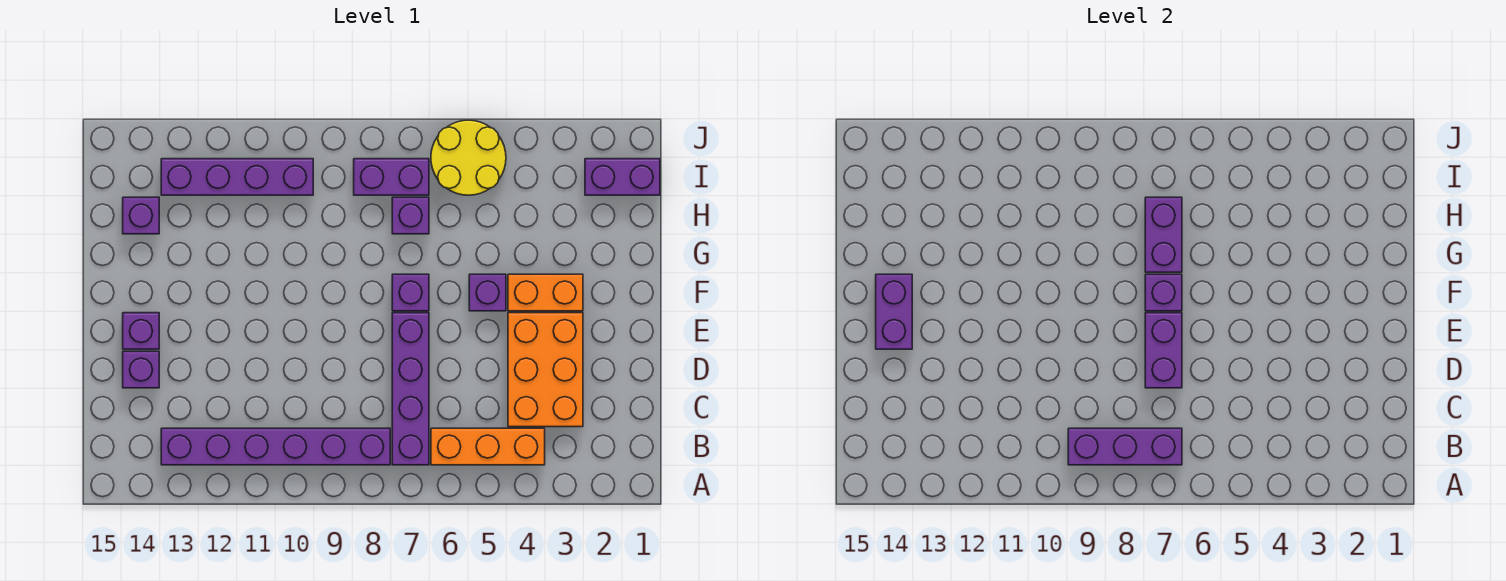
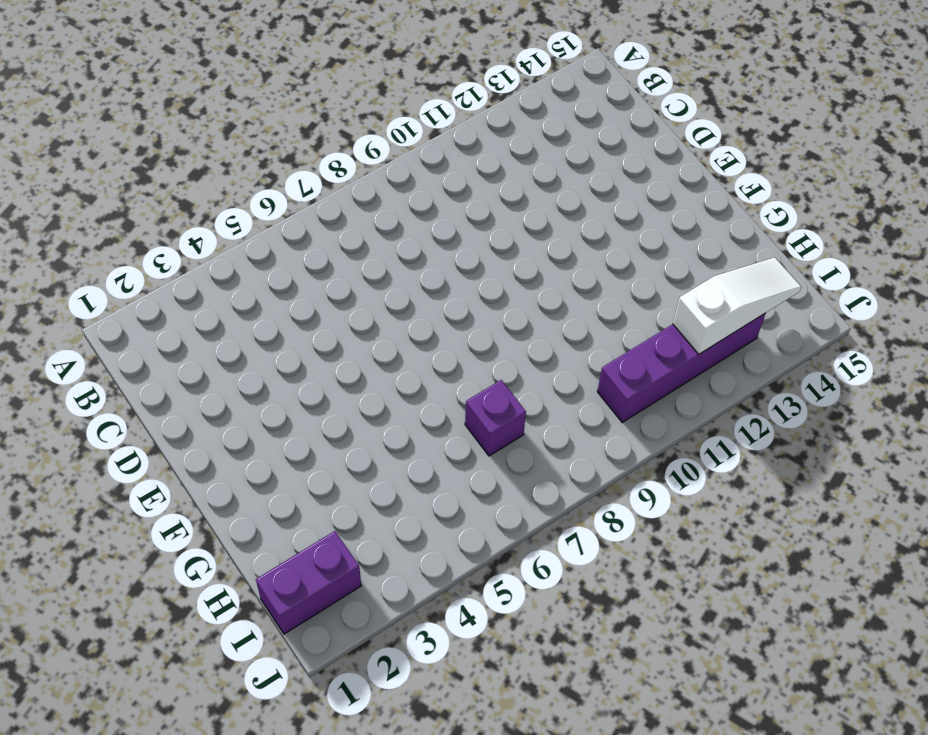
white 1x3 slope [673,258,801,354] -> none
none -> orange 1x3 brick [431,428,545,465]
none -> purple 1x4 brick [392,313,429,465]
none -> purple 1x6 brick [161,428,390,465]

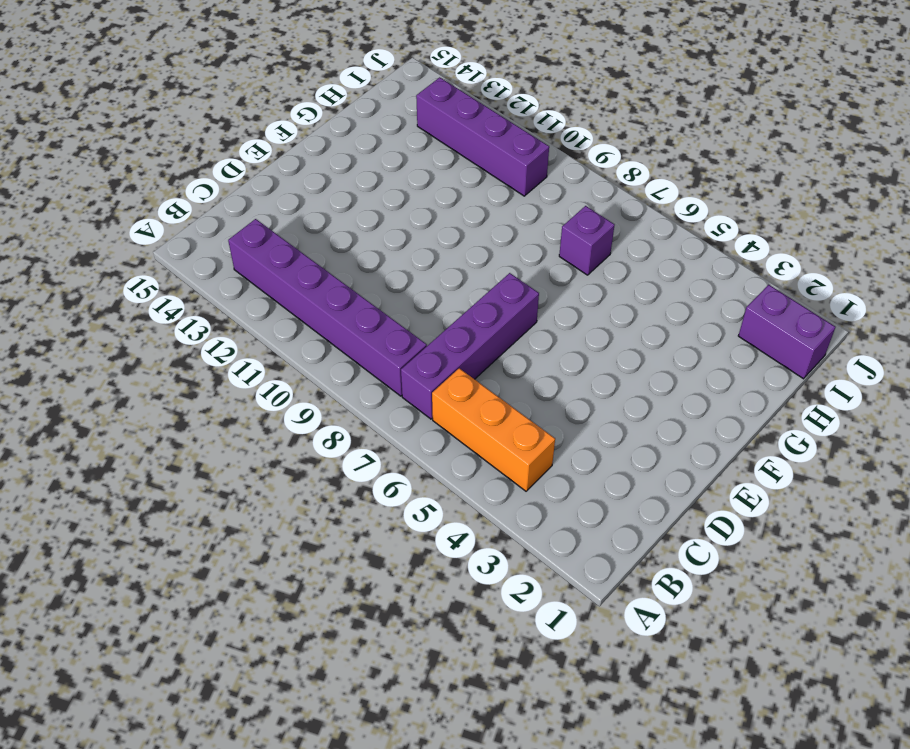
none -> orange 2x3 brick [508,313,583,427]
none -> purple 1x1 brick [123,351,159,388]
none -> purple 1x1 brick [123,313,159,349]

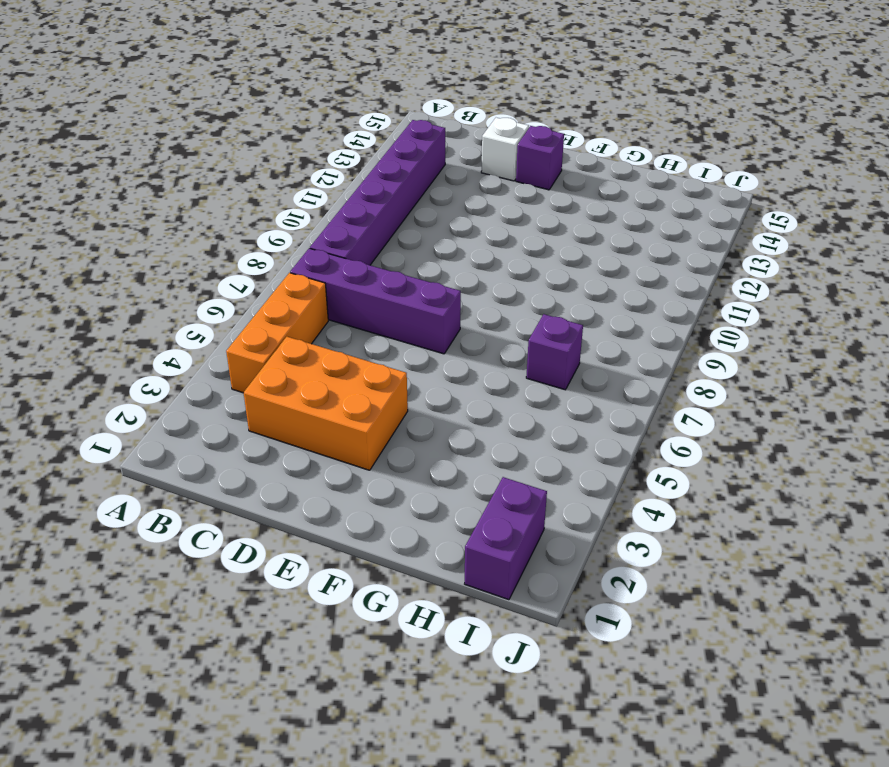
white 1x1 brick [481,118,529,181] -> purple 1x1 brick [123,351,159,388]
none -> orange 1x2 brick [508,274,583,311]
none -> purple 1x1 brick [469,274,506,311]
none -> purple 1x1 brick [392,274,429,311]

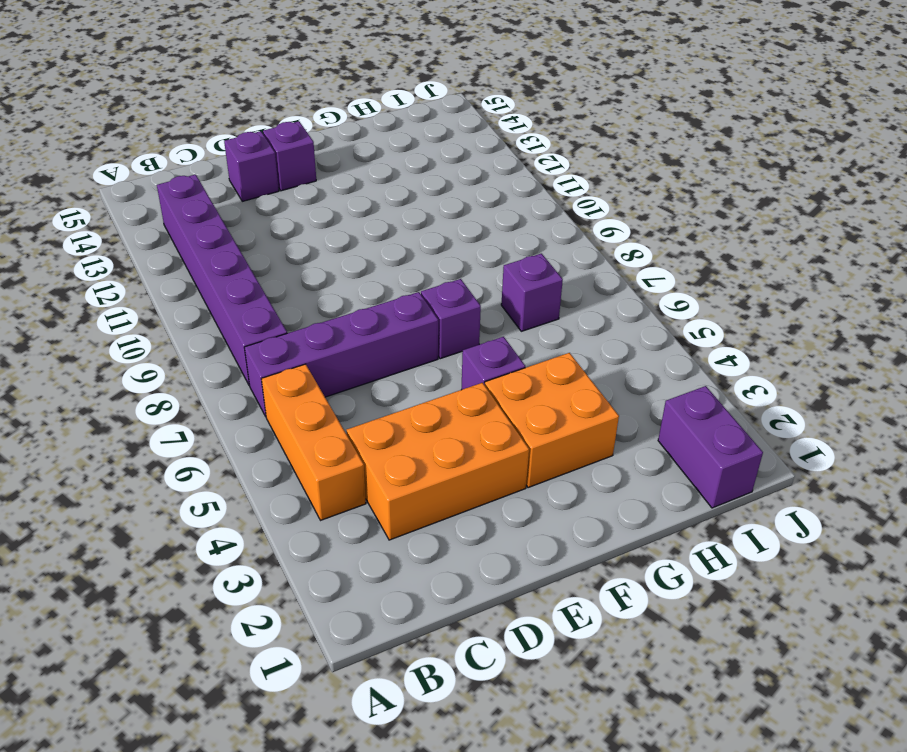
orange 2x2 brick [485,353,619,488] -> orange 1x2 brick [508,274,583,311]
none -> purple 1x1 brick [123,197,159,234]
none -> yellow 2x2 round brick [431,120,506,195]
none -> purple 1x2 brick [354,159,429,195]

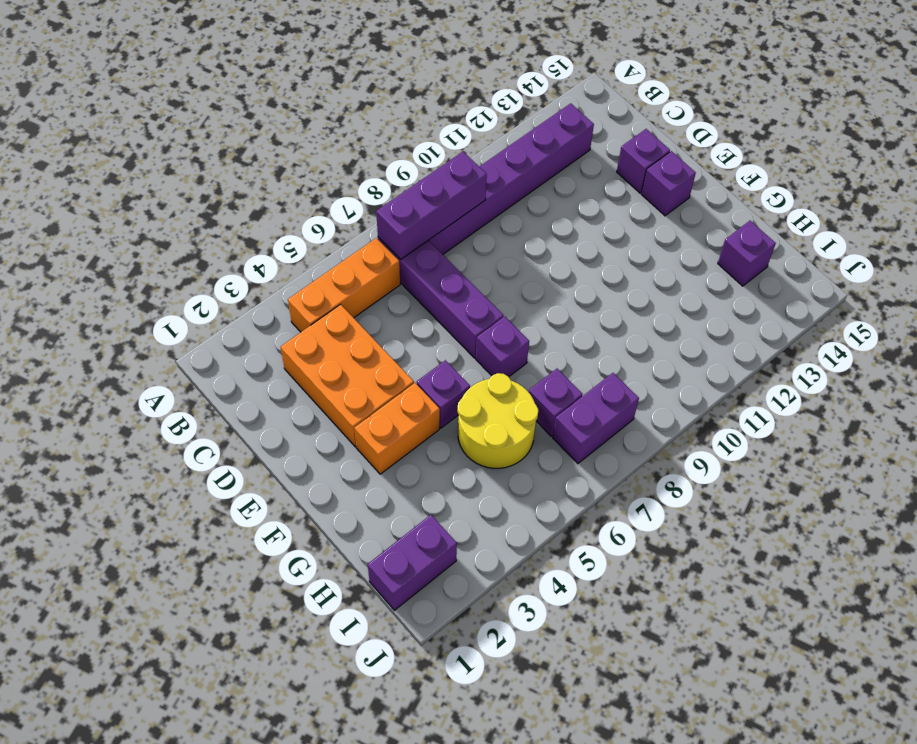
yellow 2x2 round brick [457,373,538,468] -> yellow 2x2 round brick moved to [431,120,506,195]
none -> purple 1x4 brick [161,159,313,195]
none -> purple 1x2 brick [1145,313,1182,388]
none -> purple 1x2 brick [876,274,912,349]

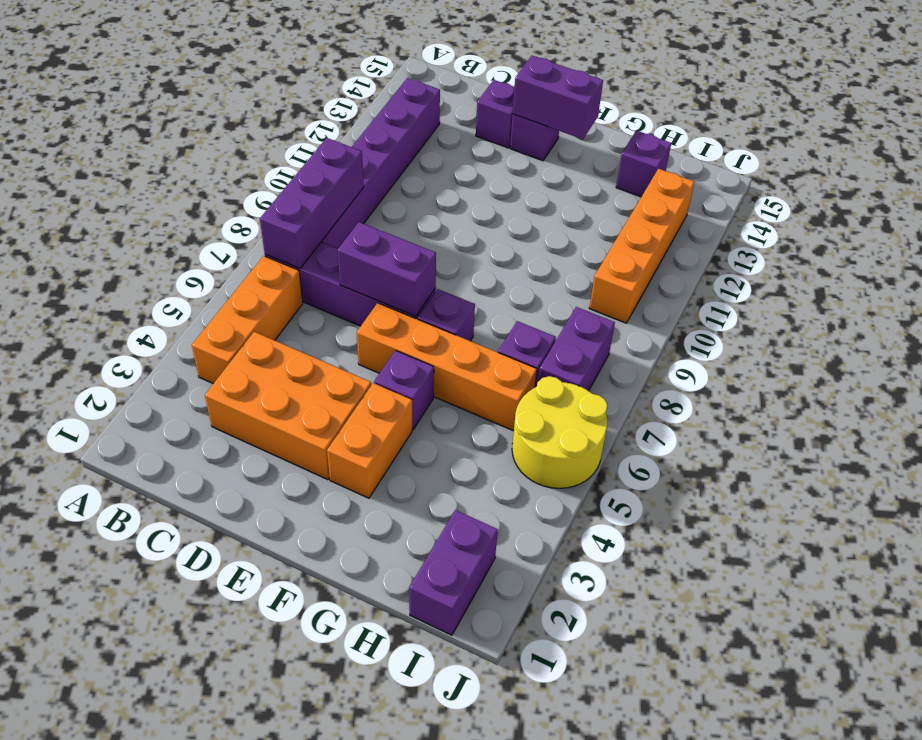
orange 1x4 brick [357,303,537,431] -> none
orange 1x4 brick [589,169,694,323] -> purple 1x4 brick [161,159,313,195]
none -> purple 1x1 brick [1145,274,1182,311]
none -> purple 1x2 brick [1145,197,1182,272]

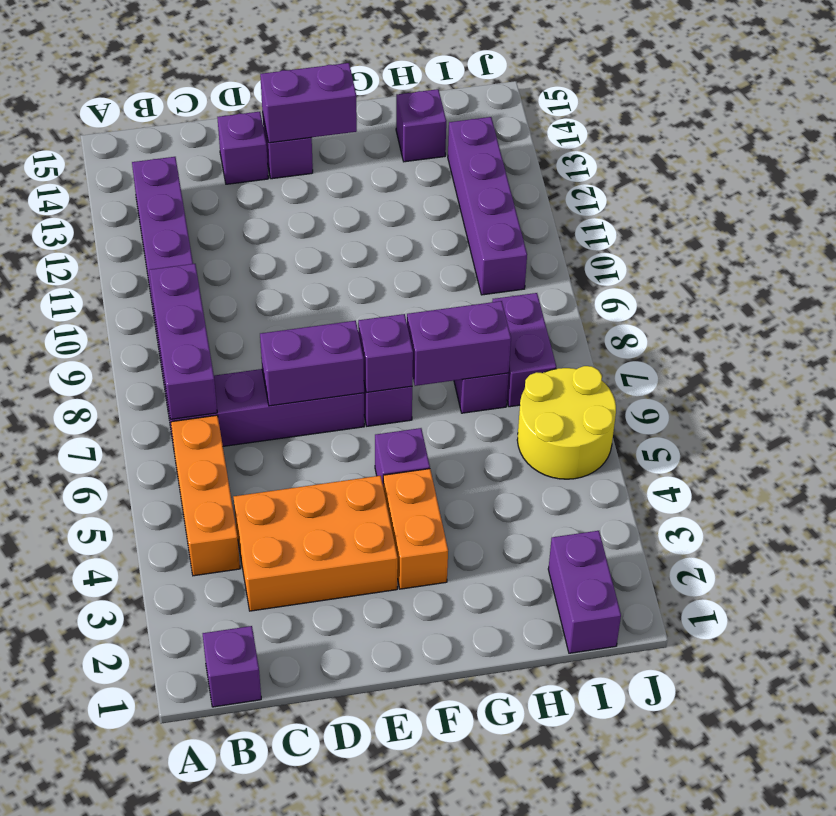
purple 1x1 brick [203,626,261,707] -> none

